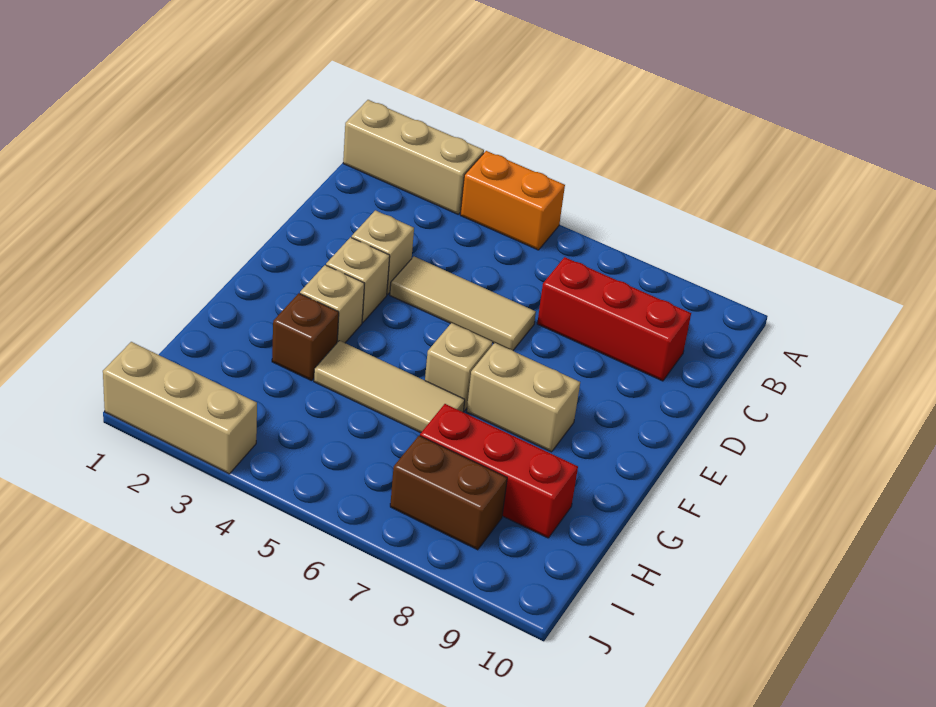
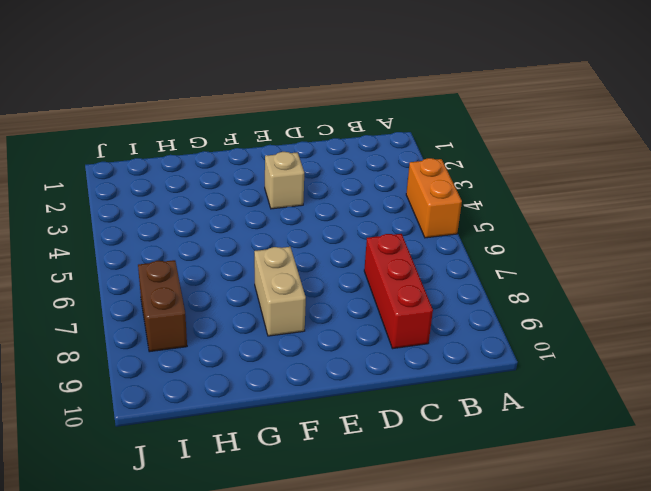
none -> tan 1x3 brick [343,100,484,214]
none -> tan 1x1 brick [352,210,414,294]
none -> tan 1x3 tile [390,257,536,350]

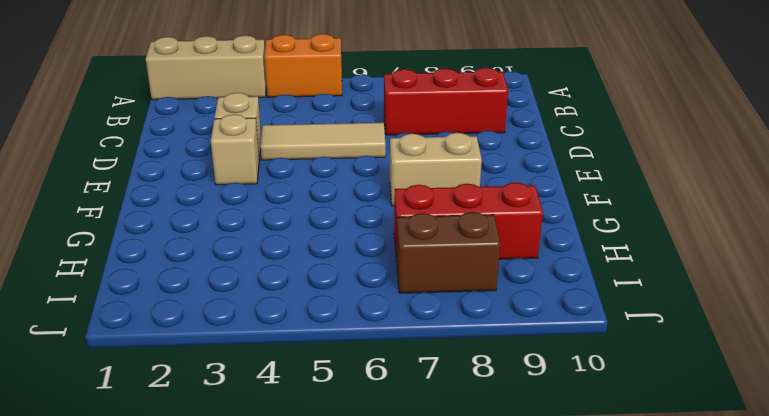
none -> tan 1x1 brick [300,265,365,343]
none -> tan 1x1 brick [425,323,492,411]
none -> brown 1x1 brick [272,293,339,381]

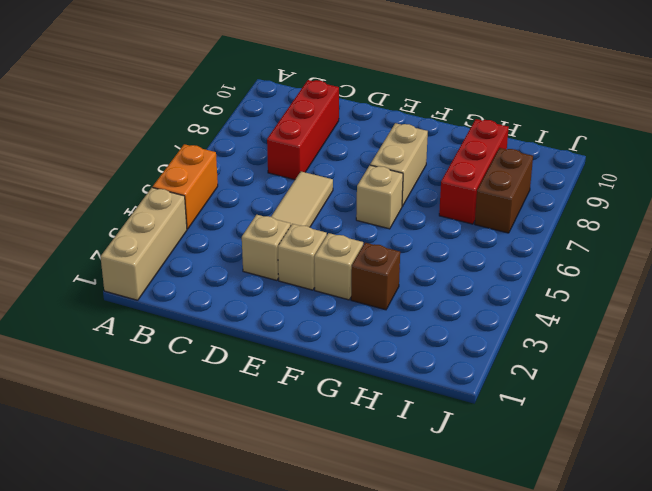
none -> tan 1x3 tile [314,341,465,433]
none -> tan 1x3 brick [103,342,257,474]

